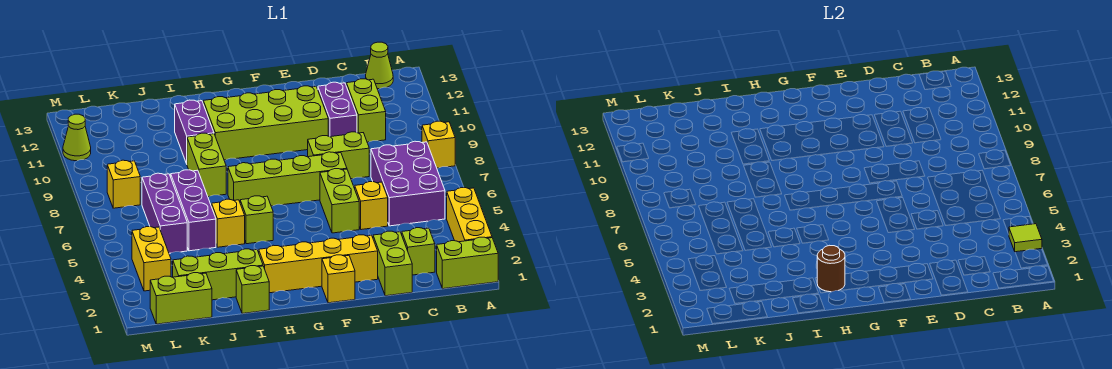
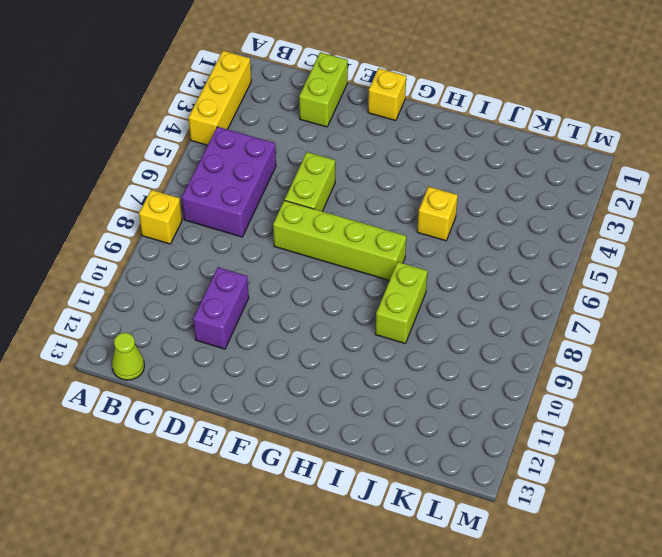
none -> lime 1x2 brick [437,237,498,289]
none -> lime 1x1 brick [402,228,435,275]
none -> lime 1x2 brick [346,79,386,142]
none -> yellow 1x1 brick [355,182,388,230]

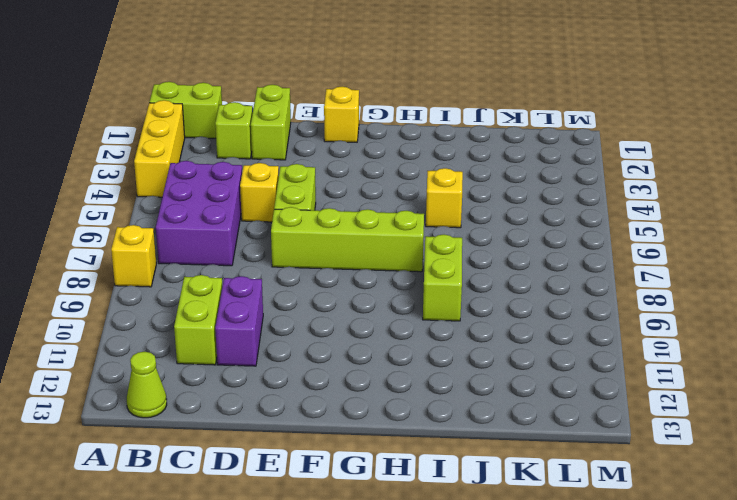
none -> lime 1x2 brick [308,132,369,179]
none -> yellow 1x4 brick [259,235,378,293]
none -> lime 2x4 brick [203,86,328,160]
none -> lime 1x1 brick [240,196,273,244]

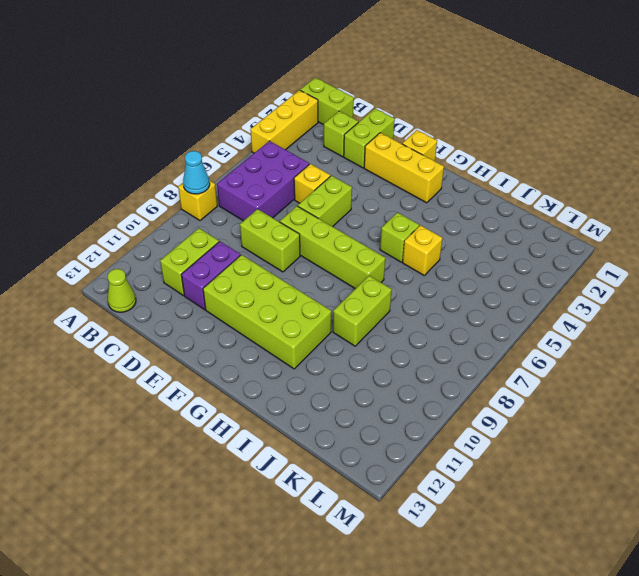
cyan 1x1 cone [183,151,210,194] -> none
yellow 1x3 brick [364,133,444,203] -> yellow 1x4 brick [259,235,378,293]
none -> lime 1x1 brick [236,266,269,313]
none -> lime 1x3 brick [173,249,263,300]
none -> purple 1x2 brick [175,100,214,164]
none -> purple 1x3 brick [171,170,216,251]

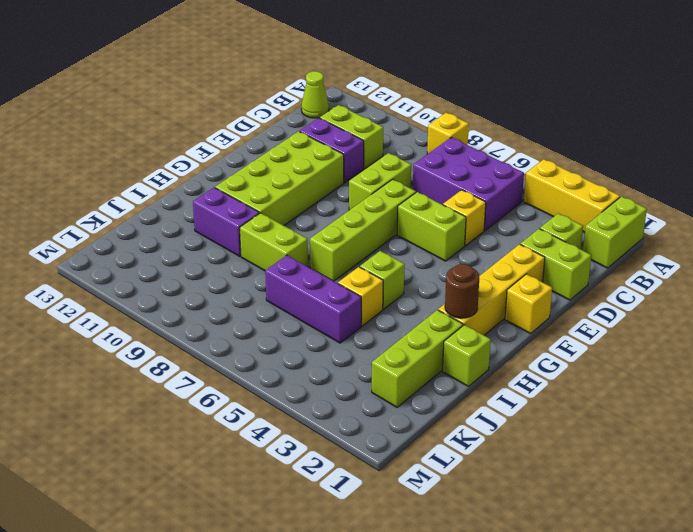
none -> lime 1x2 brick [150,273,212,324]
none -> purple 1x3 brick [142,173,187,253]
none -> yellow 1x2 brick [132,227,171,291]
none -> yellow 1x1 brick [107,160,140,208]

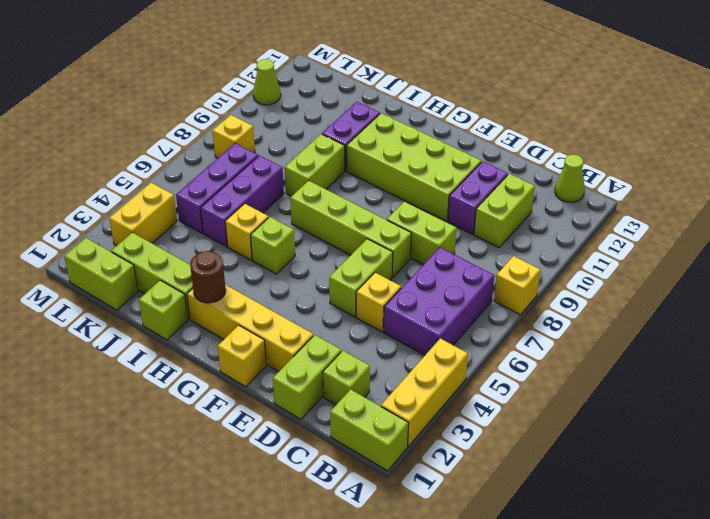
none -> lime 1x1 tile [1009,224,1042,252]

